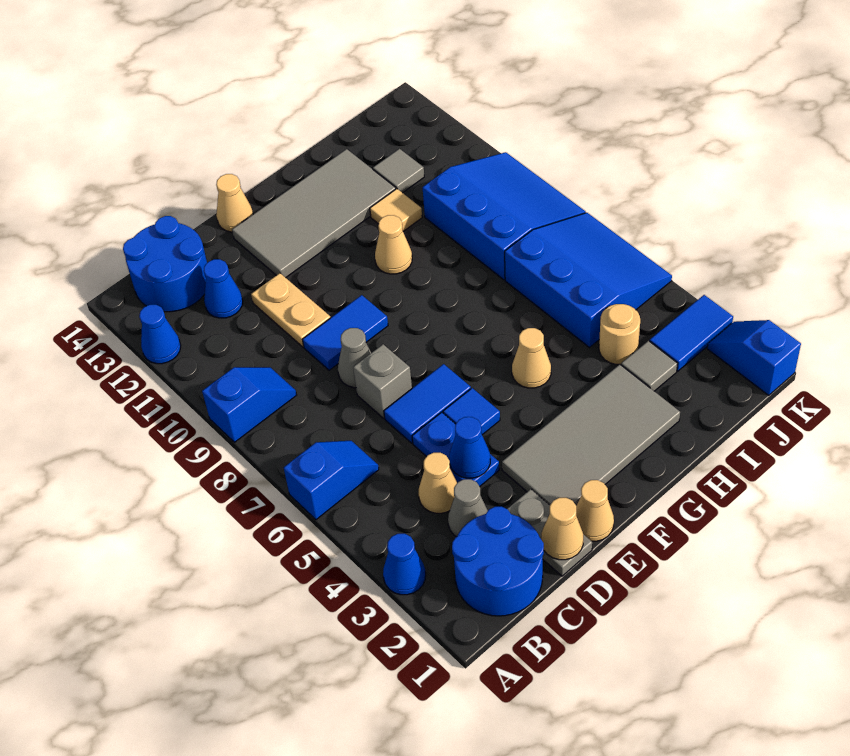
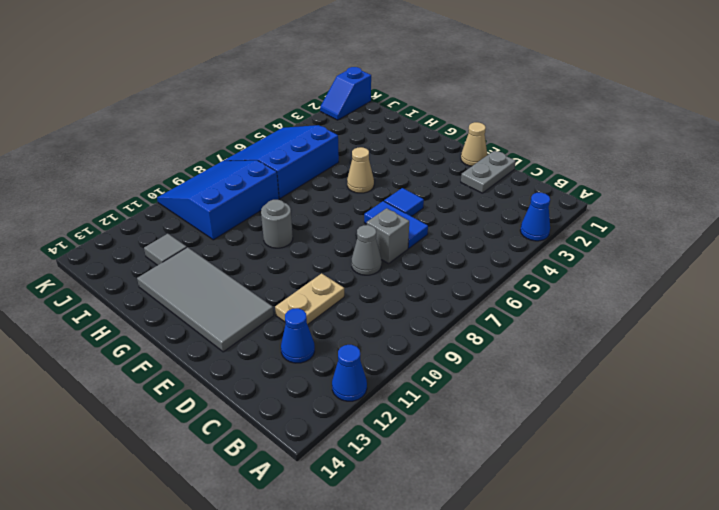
grey 1x1 round brick [261,200,293,248] -> none
none -> blue 1x2 slope [284,441,379,520]
none -> blue 1x2 slope [202,367,296,442]
none -> blue 2x2 round brick [452,507,544,616]
none -> blue 2x2 round brick [123,216,207,312]

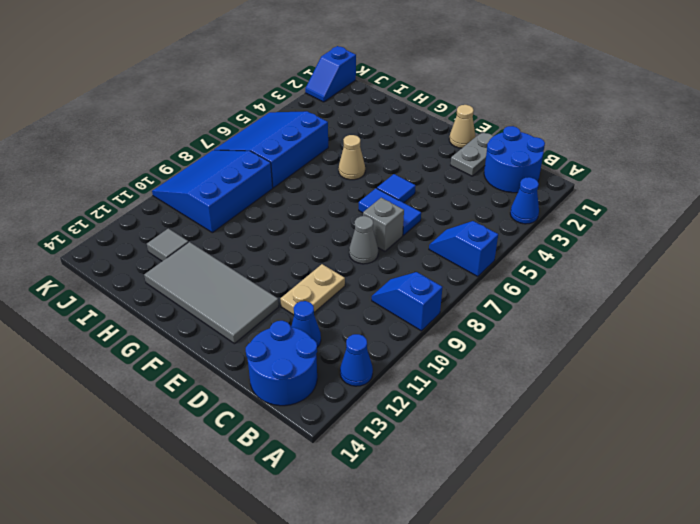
none -> grey 1x1 cone [448,479,488,537]
none -> tan 1x1 cone [419,453,457,513]
none -> blue 1x2 plate [412,412,499,486]
none -> blue 1x2 tile [303,295,388,370]

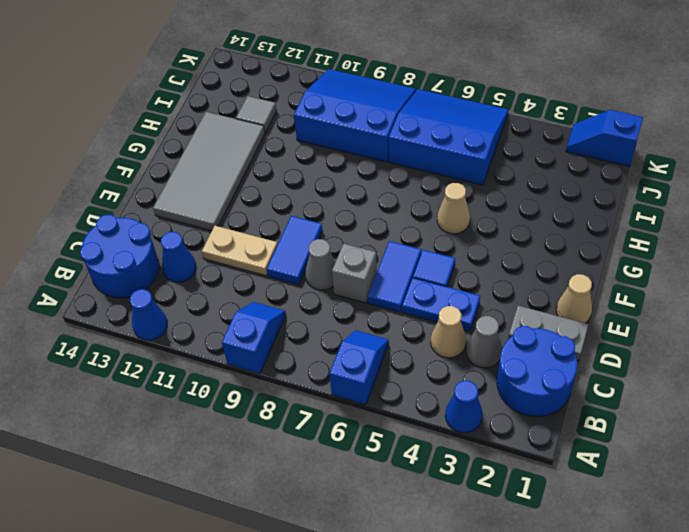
none -> grey 2x4 tile [502,364,680,506]
none -> tan 1x1 cone [216,174,253,232]
none -> tan 1x1 cone [375,215,412,274]
none -> tan 1x1 tile [370,189,422,231]

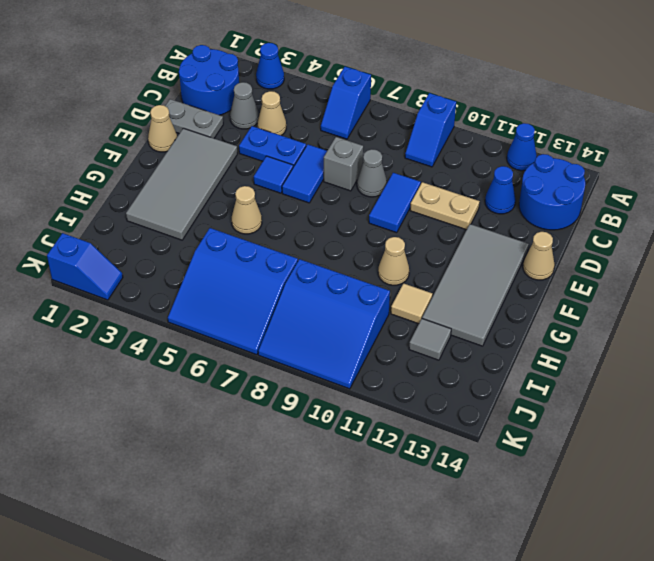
none -> grey 1x1 tile [621,341,678,391]
none -> tan 1x1 round brick [599,304,640,364]
none -> blue 1x2 tile [650,295,733,371]
none -> tan 1x1 cone [541,498,583,560]

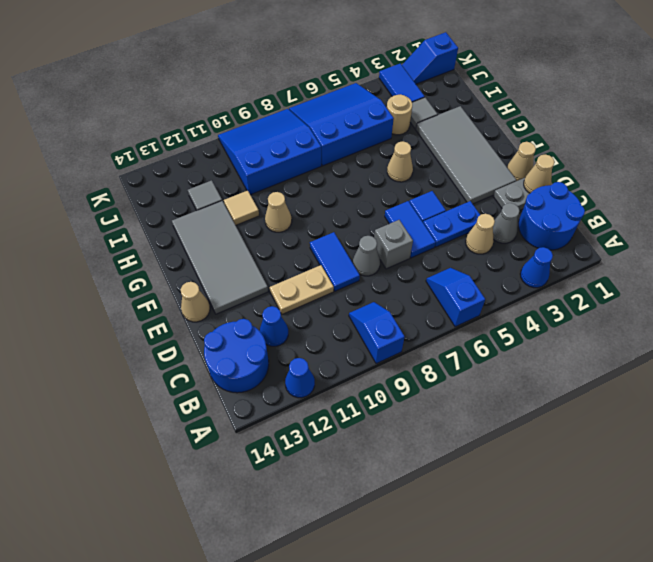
none -> blue 1x1 cone [449,417,490,478]

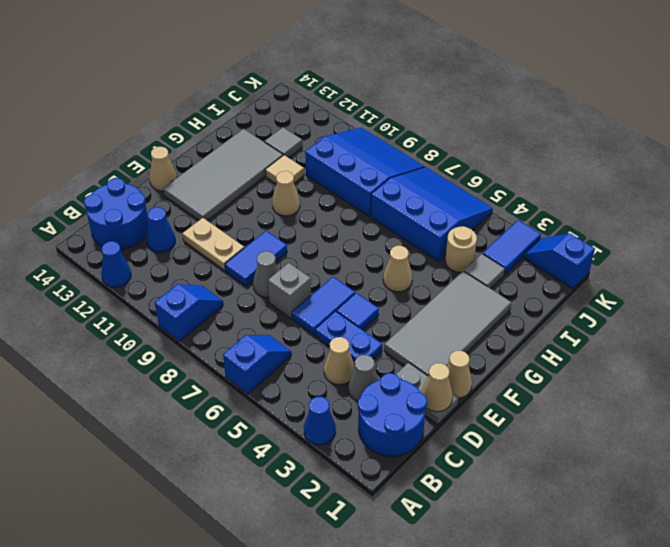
none -> blue 1x1 cone [449,417,490,478]

